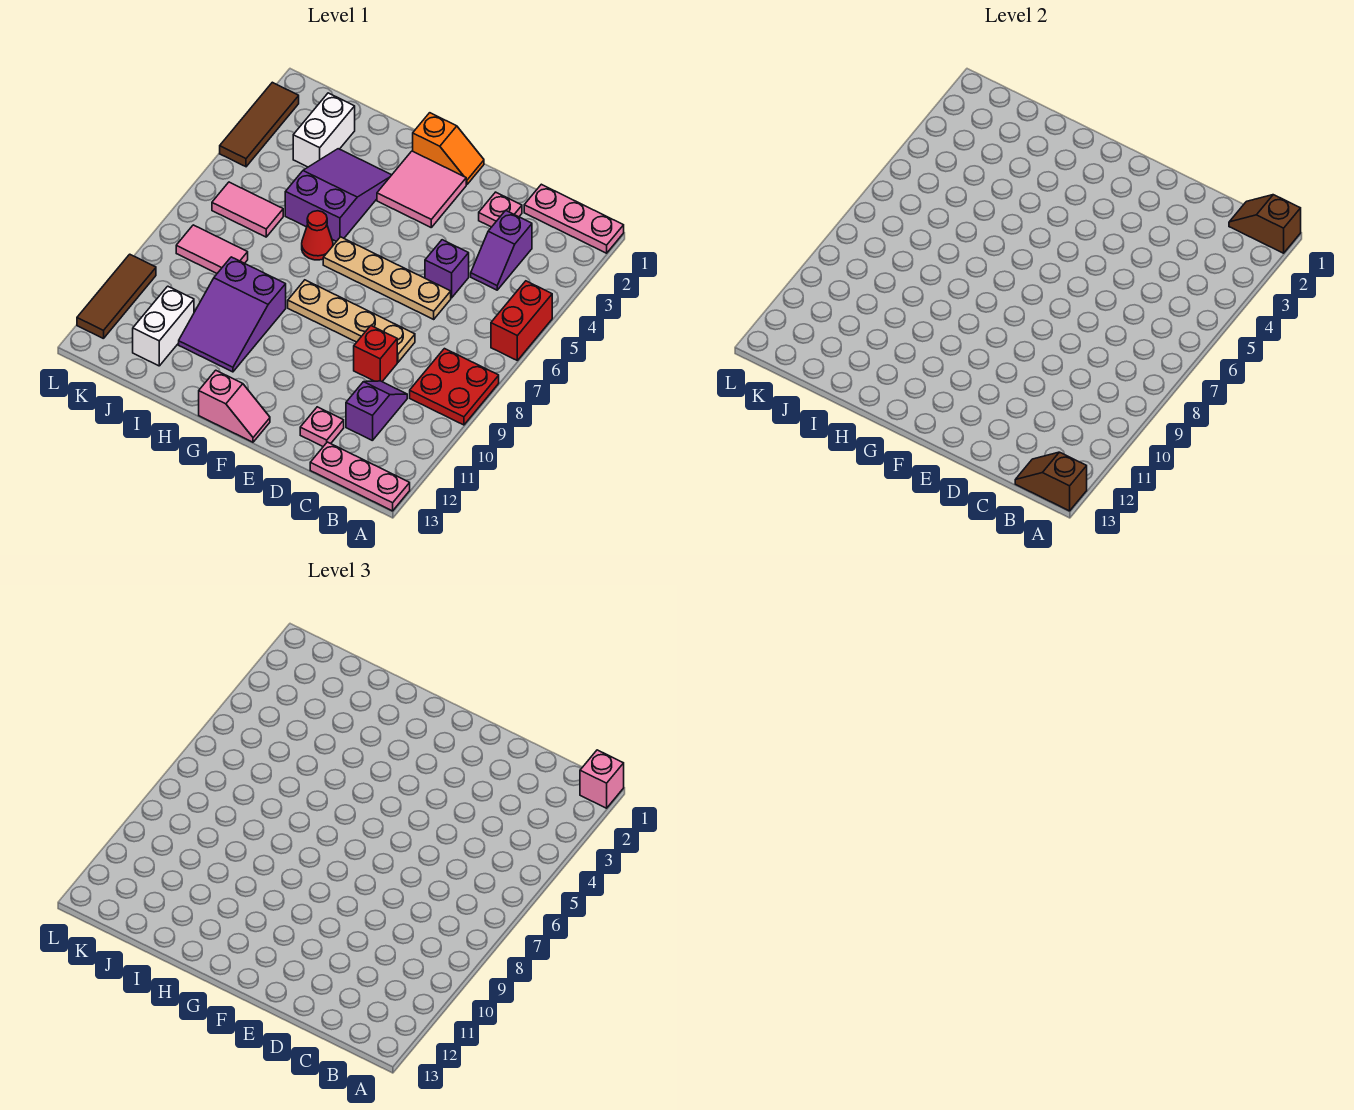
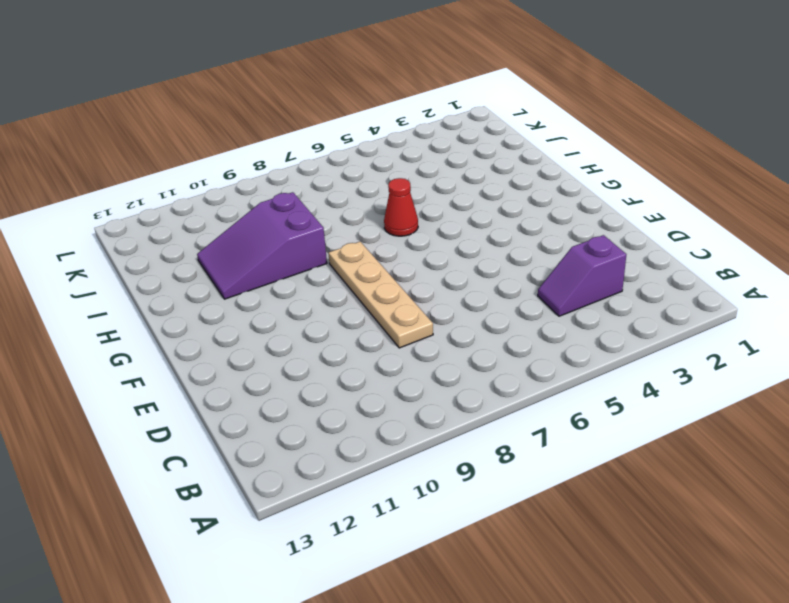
none -> pink 1x3 plate [524,184,624,253]
none -> red 1x2 brick [491,281,552,360]
none -> red 2x2 plate [410,349,499,425]

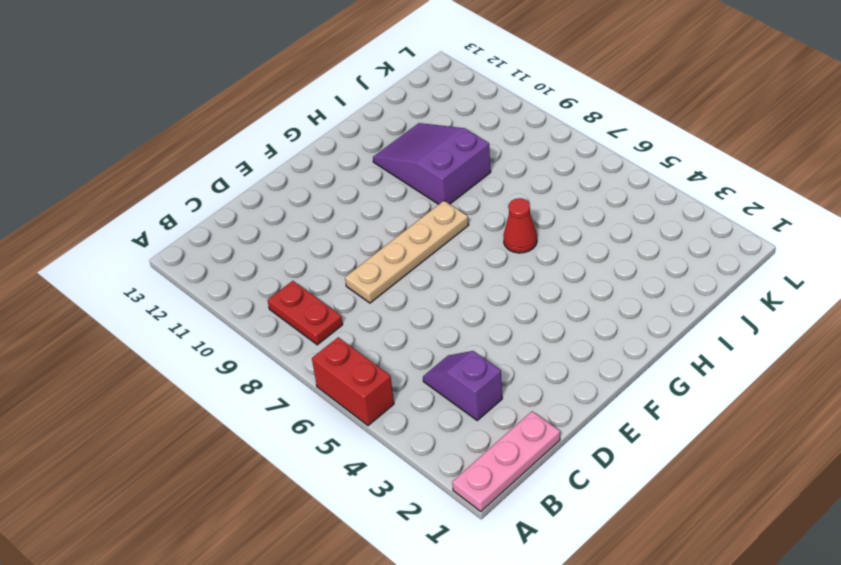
red 1x2 plate [268,281,343,345] -> red 2x2 plate [410,349,499,425]
none -> pink 1x3 plate [310,442,410,511]
none -> purple 1x2 slope [346,381,407,441]
none -> pink 1x1 plate [479,192,522,227]

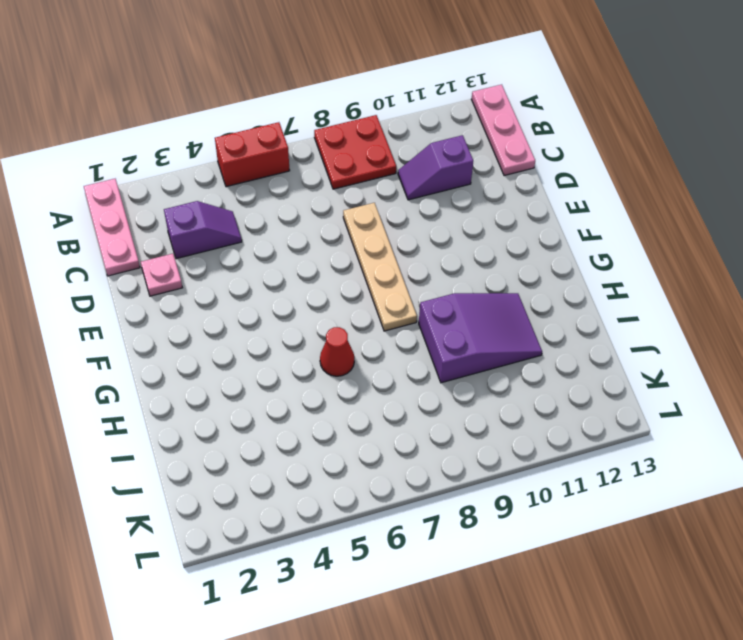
none -> purple 1x1 brick [425,240,469,298]
none -> tan 1x4 plate [323,237,451,319]
none -> red 1x1 brick [354,326,397,381]

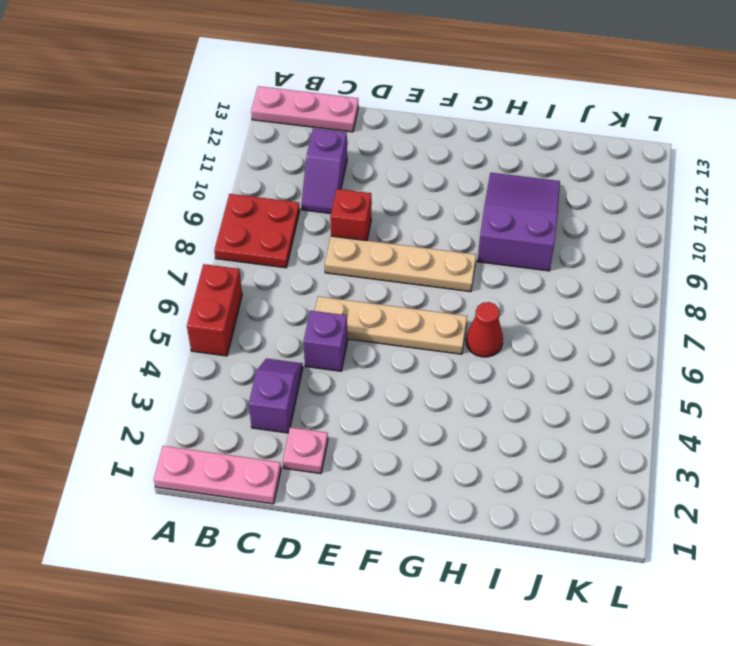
none -> pink 1x1 plate [300,407,344,446]
none -> orange 1x2 slope [413,113,484,185]
none -> pink 2x2 tile [377,151,466,227]

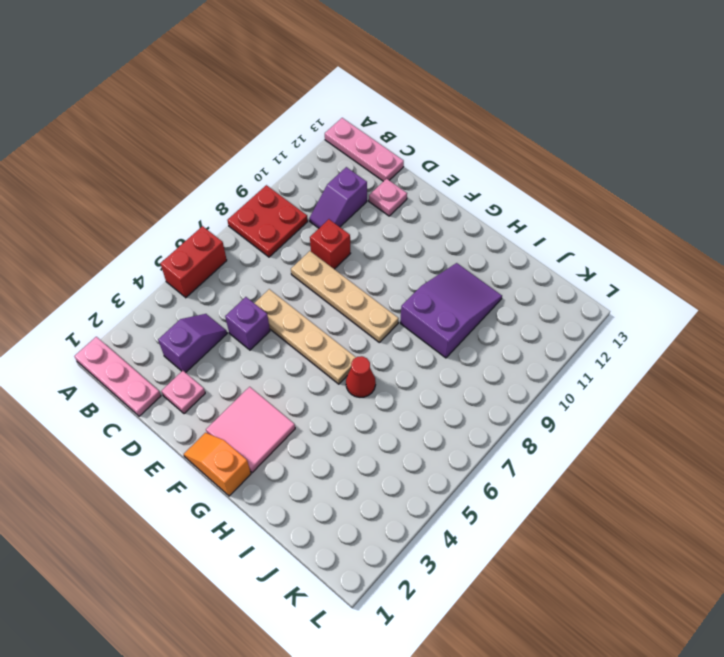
none -> pink 1x2 slope [199,370,270,442]
none -> purple 2x3 slope [285,149,391,241]
none -> white 1x2 brick [293,93,355,167]

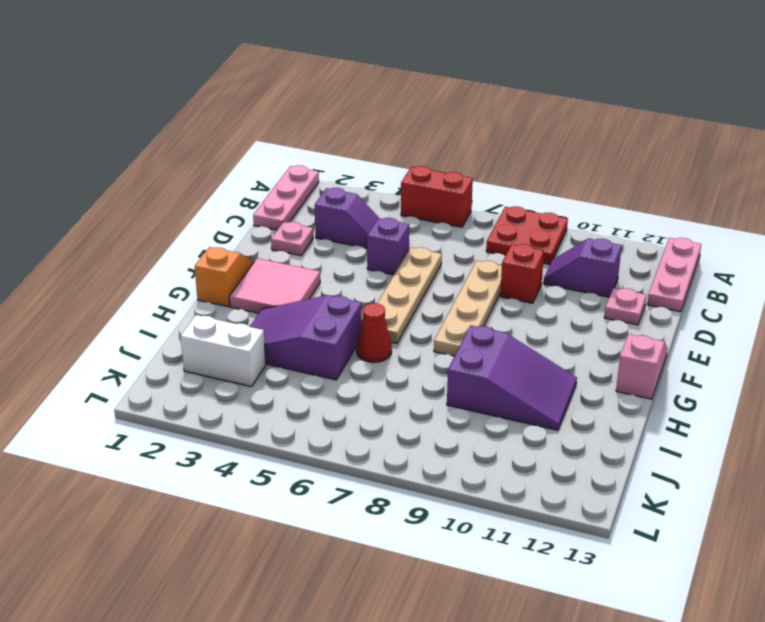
none -> pink 1x2 tile [212,182,283,237]
none -> pink 1x2 tile [176,225,248,273]
none -> white 1x2 brick [133,286,194,366]

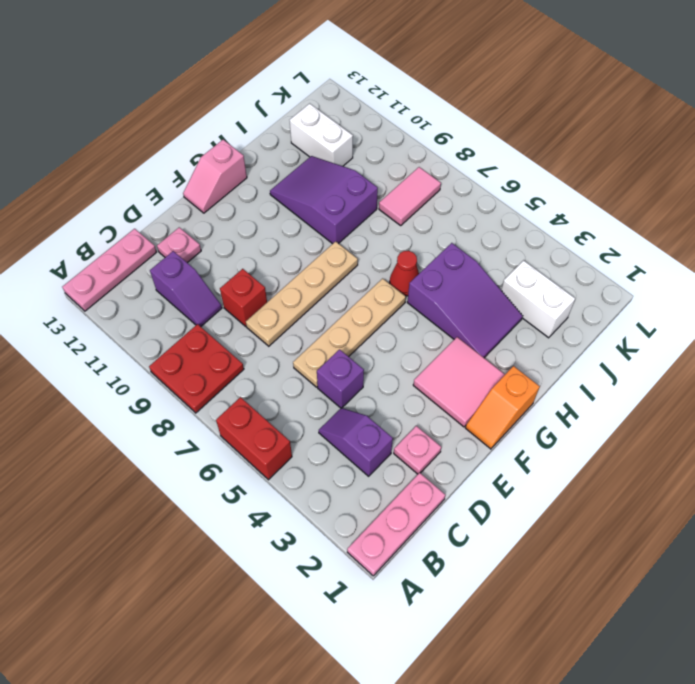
none -> pink 1x2 tile [212,182,283,237]
none -> brown 1x3 tile [220,82,299,167]
none -> brown 1x3 tile [77,254,156,339]

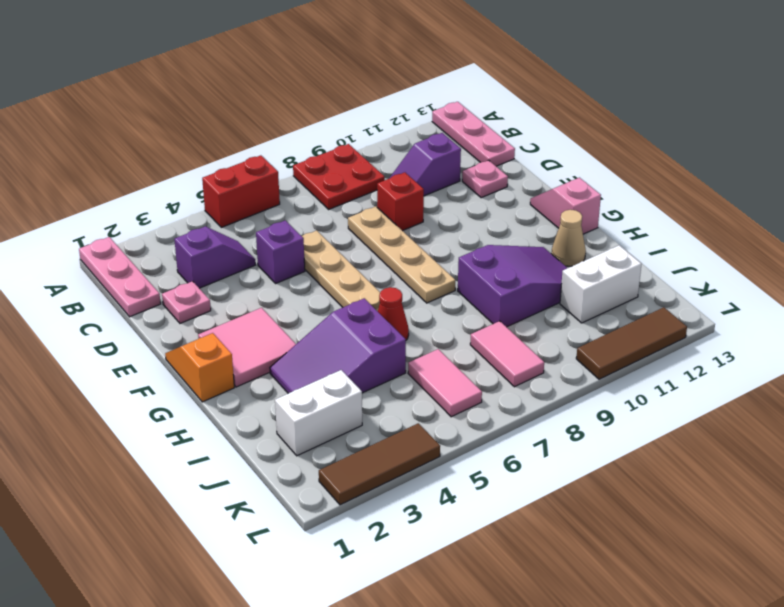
tan 1x1 cone [552,210,586,266] -> none
none -> brown 1x2 slope [1229,195,1301,253]
none -> brown 1x2 slope [1015,452,1087,511]
none -> pink 1x1 brick [580,750,624,808]

